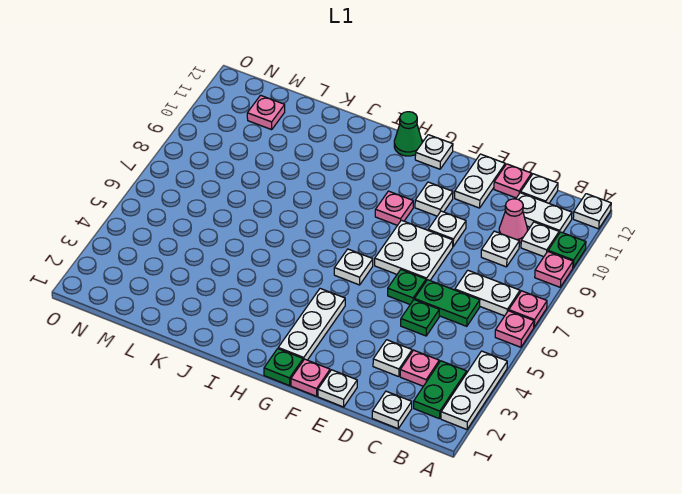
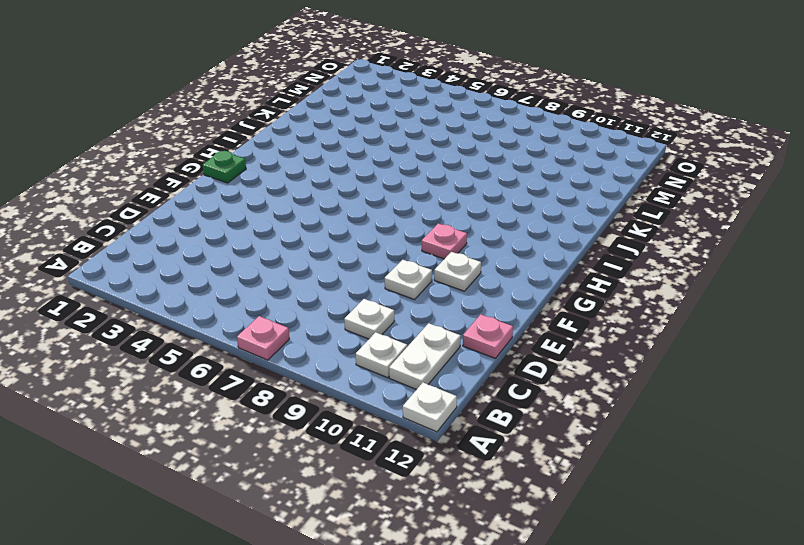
none -> white 1x3 plate [441,351,507,429]
none -> pink 1x1 plate [495,311,534,347]
none -> pink 1x1 plate [535,252,573,287]
none -> green 1x1 plate [548,232,586,267]

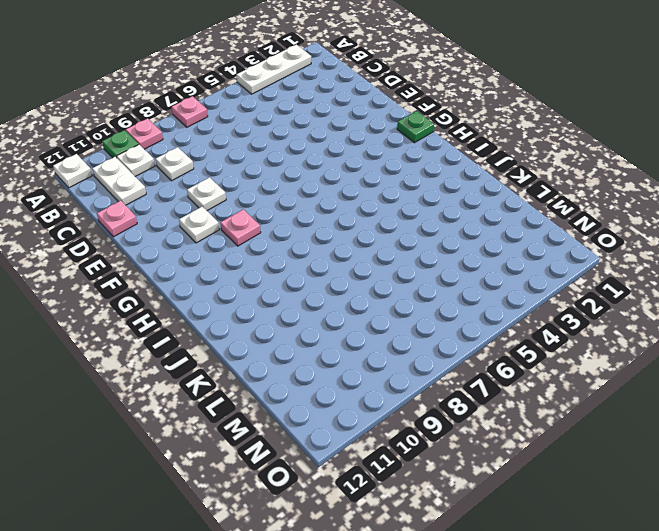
none -> pink 1x1 plate [495,311,534,347]
none -> green 1x2 plate [414,361,467,419]
none -> white 1x2 plate [455,270,520,316]
none -> white 1x1 plate [372,391,412,429]

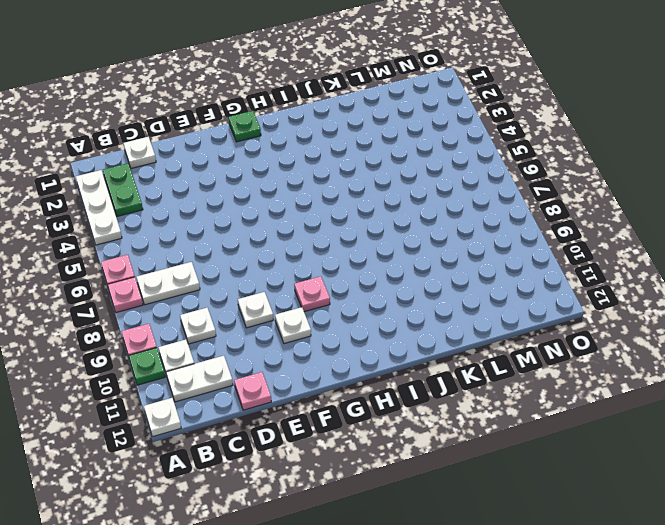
none -> pink 1x1 plate [400,350,439,386]
none -> green 1x2 plate [414,280,480,326]
none -> pink 1x1 cone [499,199,527,243]
none -> white 1x1 plate [521,174,558,203]

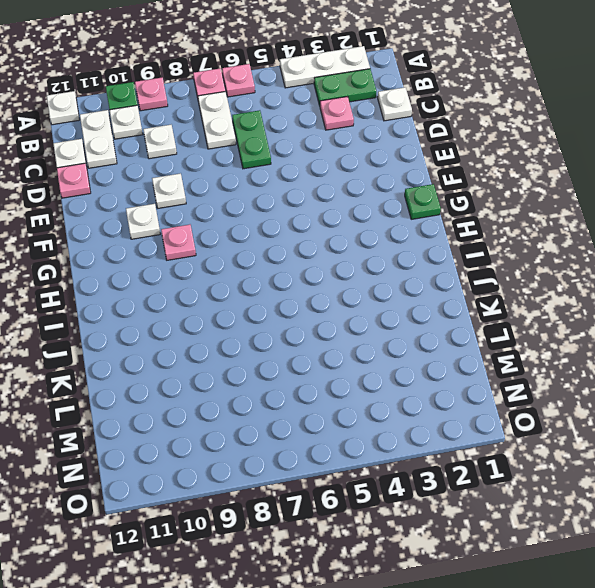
none -> pink 1x1 cone [499,199,527,243]
none -> white 1x1 plate [373,340,412,377]
none -> green 1x1 plate [401,300,439,336]
none -> white 1x1 plate [318,370,357,407]

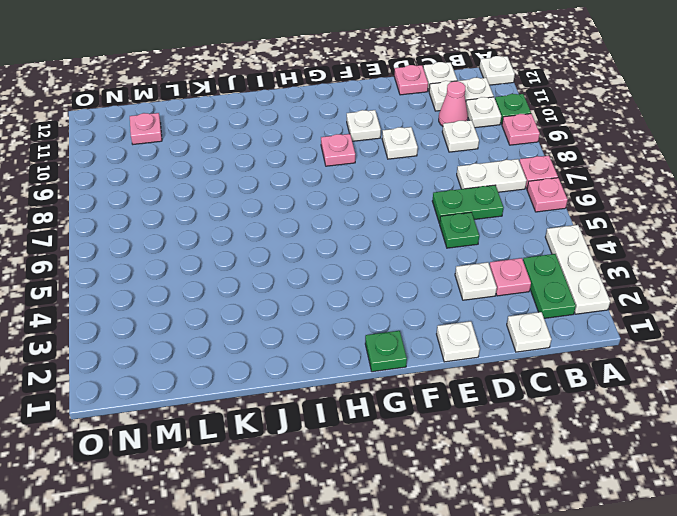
none -> green 1x1 plate [388,270,426,304]
none -> white 2x2 plate [375,220,453,281]
none -> white 1x2 plate [455,154,505,208]
none -> pink 1x1 plate [291,359,330,396]

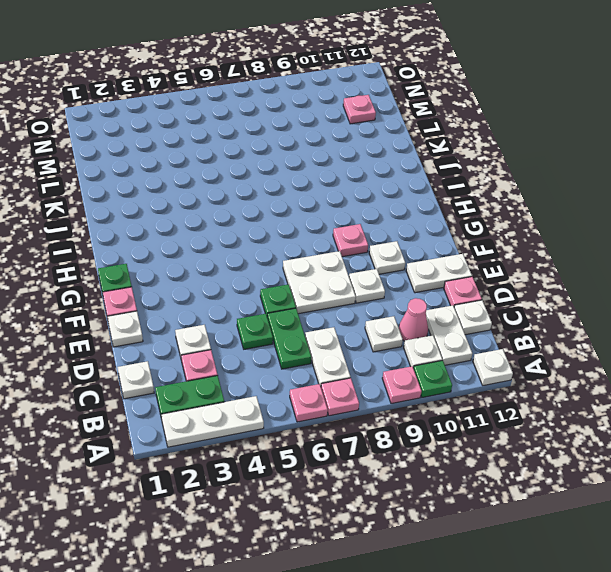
none -> white 1x3 plate [278,289,345,360]
none -> white 1x1 plate [334,249,373,285]
none -> white 1x1 plate [415,135,453,169]
none -> green 1x1 cone [394,112,422,156]

